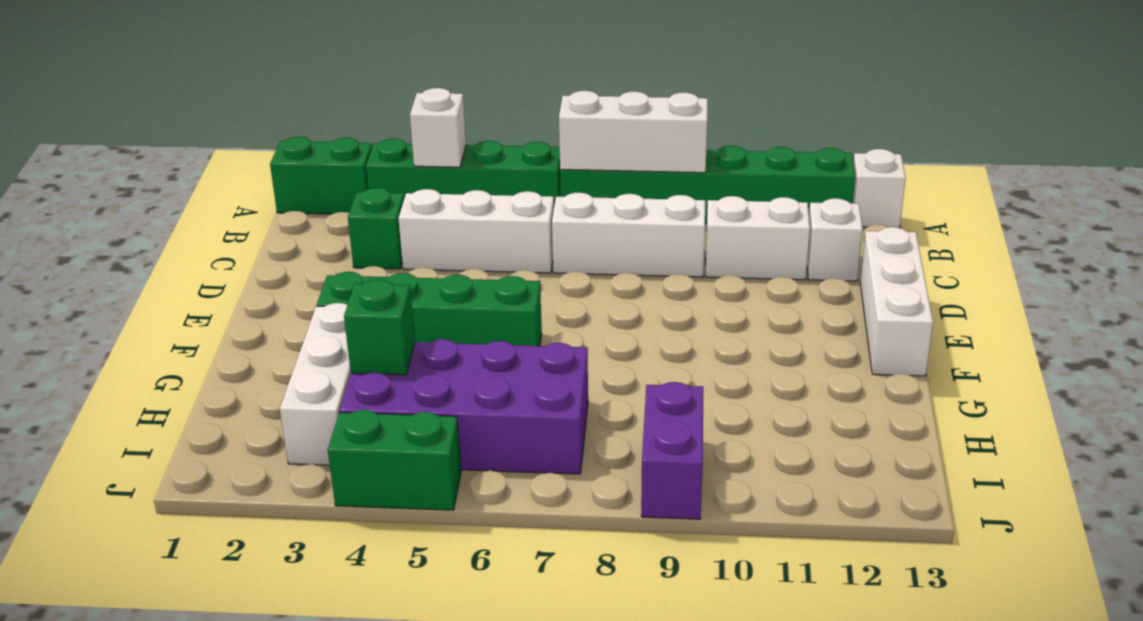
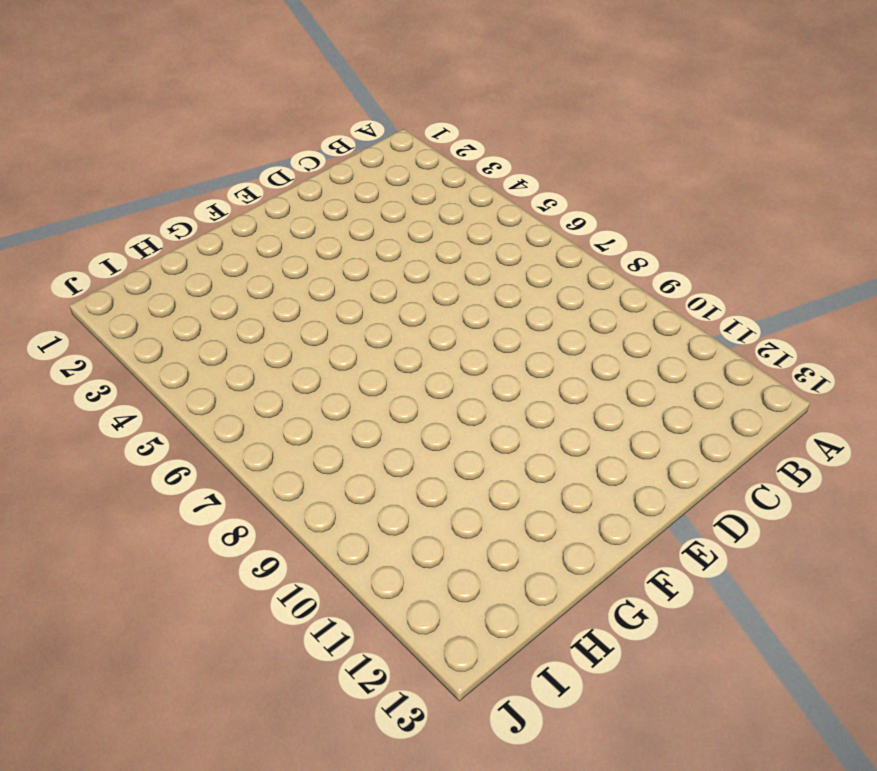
none -> green 1x2 brick [270,137,372,214]
none -> green 1x4 brick [366,139,561,206]
none -> green 1x6 brick [560,146,855,223]

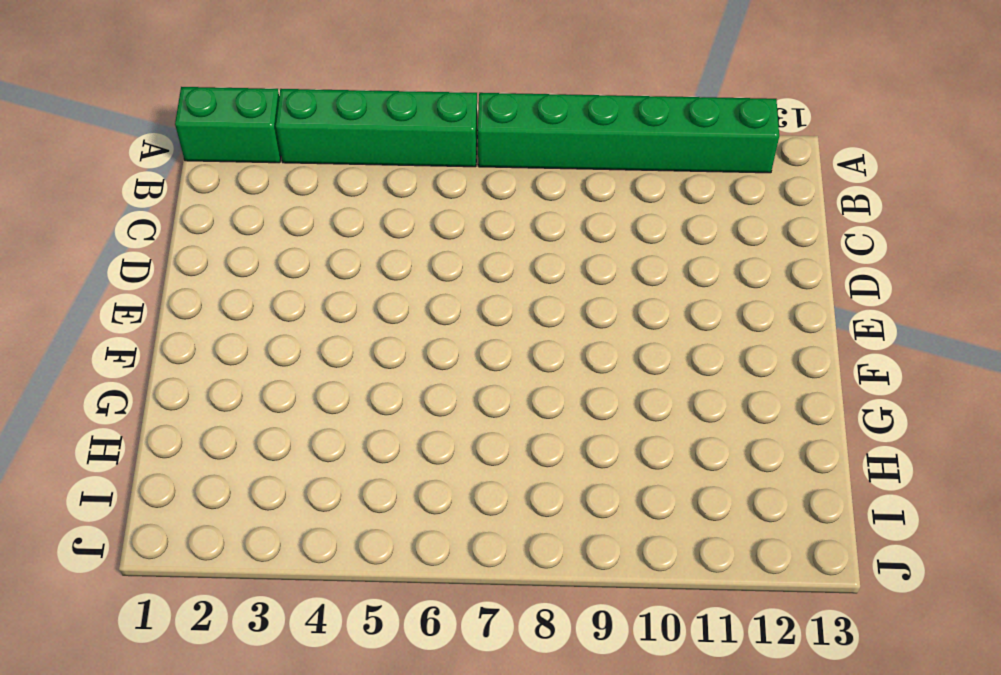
none -> white 1x1 brick [853,149,906,228]
none -> green 1x1 brick [348,188,404,269]
none -> white 1x3 brick [398,189,554,273]

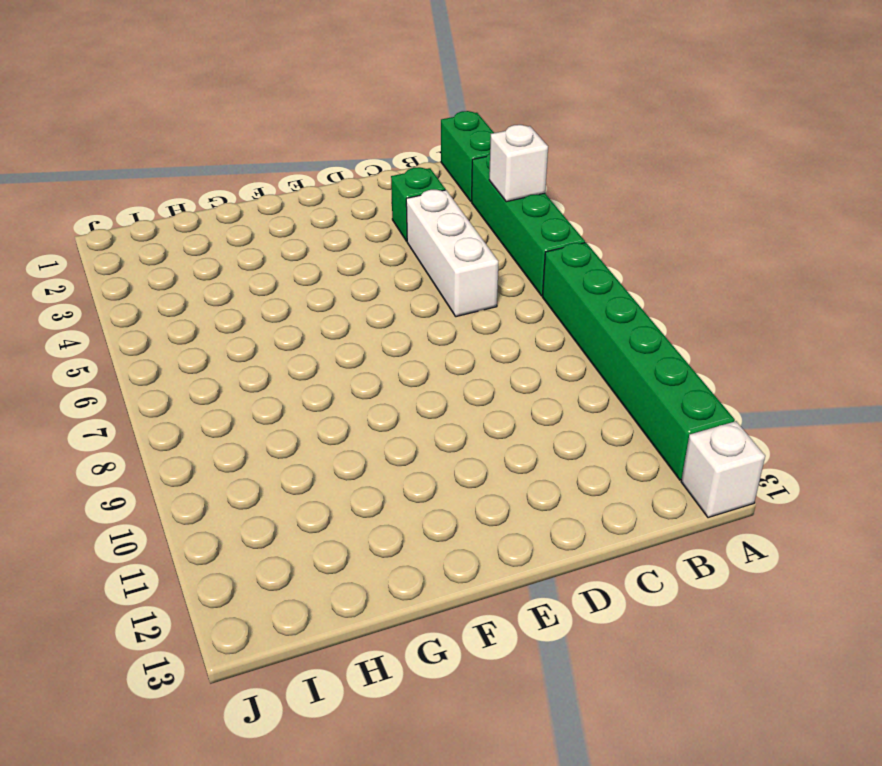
none -> white 1x3 brick [552,193,705,277]
none -> white 1x2 brick [706,196,810,280]
none -> white 1x1 brick [807,198,863,281]

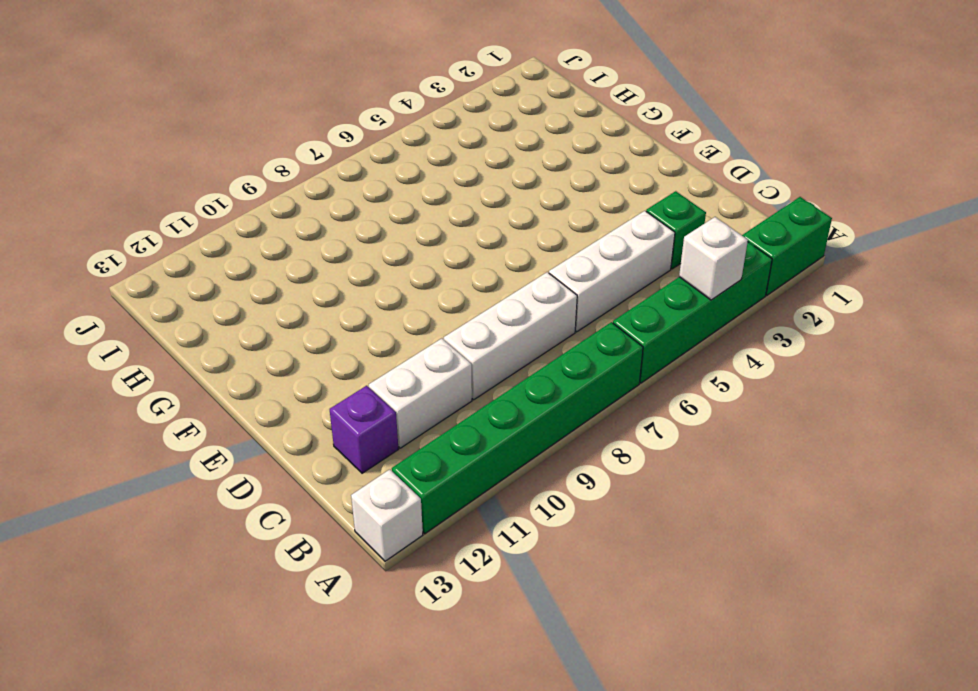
purple 1x1 brick [330,386,398,473] -> white 1x1 brick [807,198,863,281]
none -> white 1x3 brick [860,227,933,376]
none -> green 1x4 brick [317,272,542,346]
none -> white 1x3 brick [280,303,351,465]

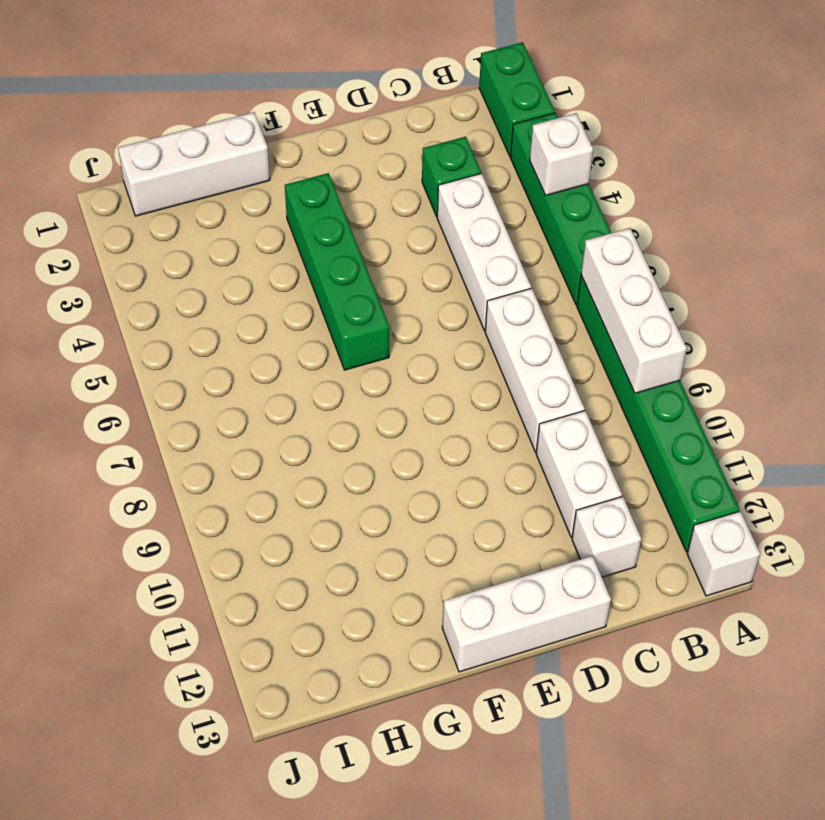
white 1x3 brick [118,112,270,216] -> white 1x3 brick moved to [280,303,351,465]
none -> purple 2x4 brick [340,339,588,474]
none -> purple 1x2 brick [641,382,703,519]
none -> green 1x2 brick [328,410,461,510]

